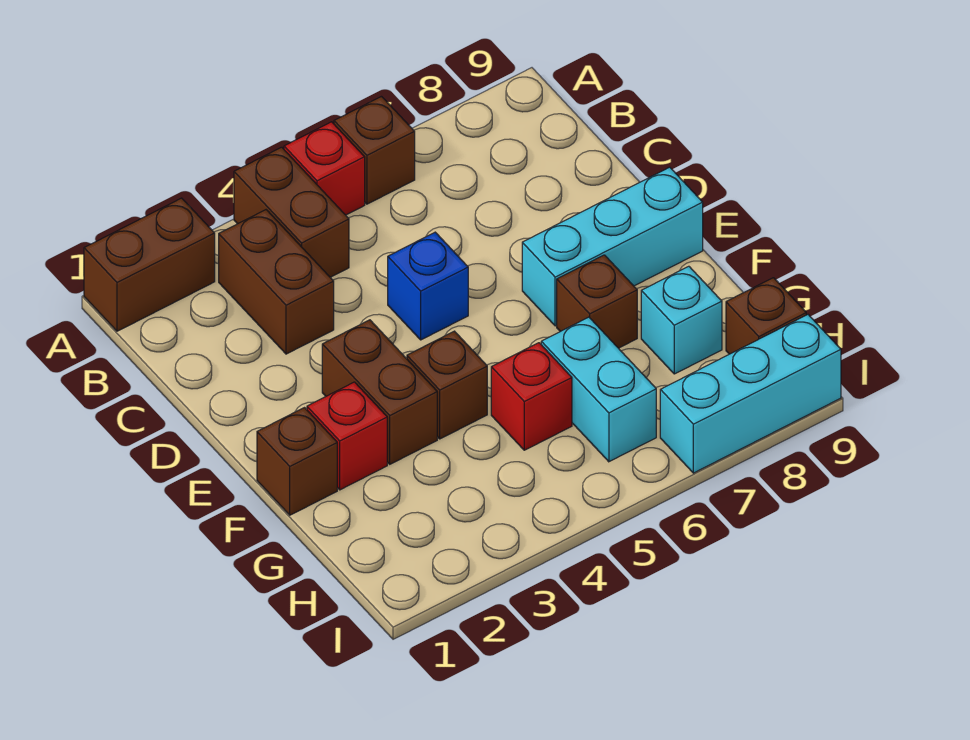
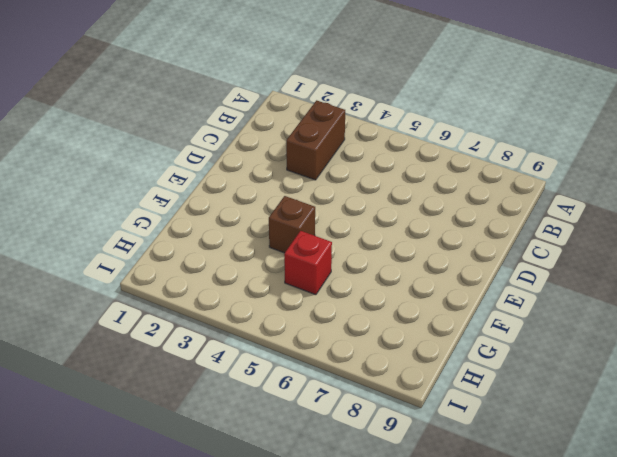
none -> brown 1x2 brick [84,198,215,331]
none -> brown 1x2 brick [234,147,349,277]
none -> red 1x1 brick [284,122,365,215]

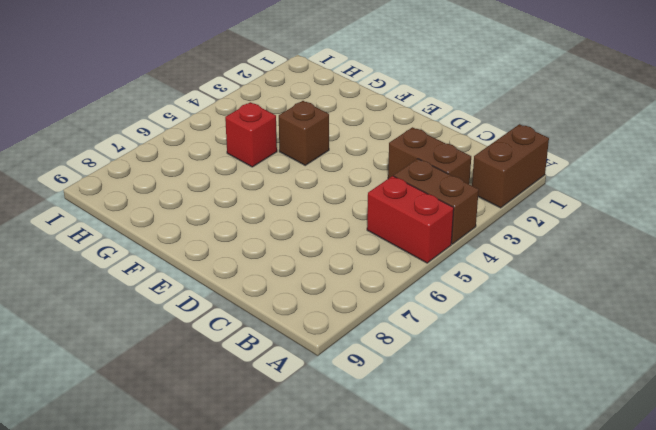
red 1x2 brick [367,176,454,263] -> red 1x1 brick [284,122,365,215]
none -> brown 1x1 brick [334,97,415,204]
none -> blue 1x1 brick [388,232,468,340]
none -> brown 1x2 brick [322,320,437,464]

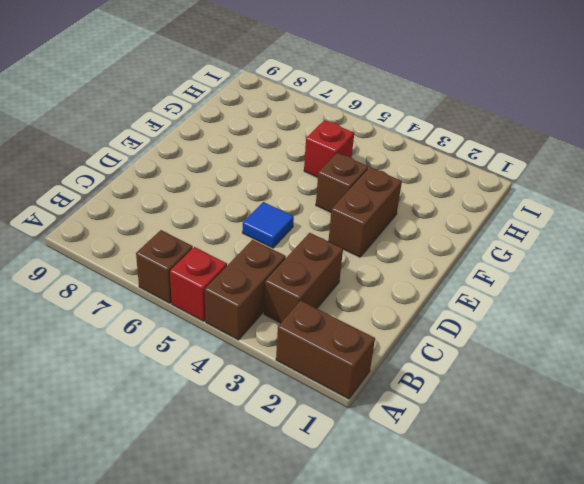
blue 1x1 tile [242,202,294,248] -> blue 1x1 brick [388,232,468,340]
none -> cyan 1x3 brick [522,167,703,326]
none -> brown 1x1 brick [257,408,337,515]
none -> red 1x1 brick [307,382,387,490]

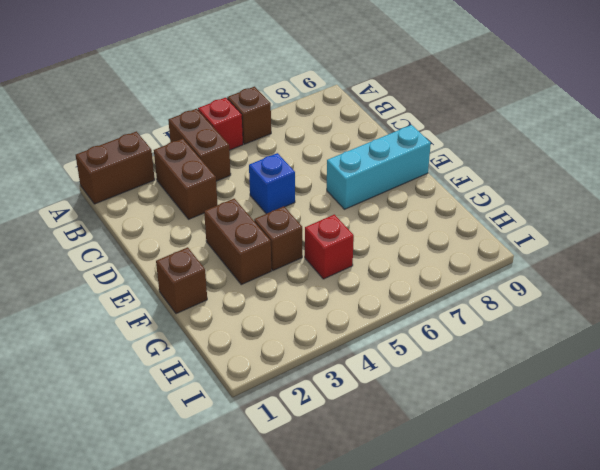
none -> red 1x1 brick [307,382,387,490]
none -> brown 1x1 brick [557,255,637,348]
none -> cyan 1x2 brick [541,317,656,462]

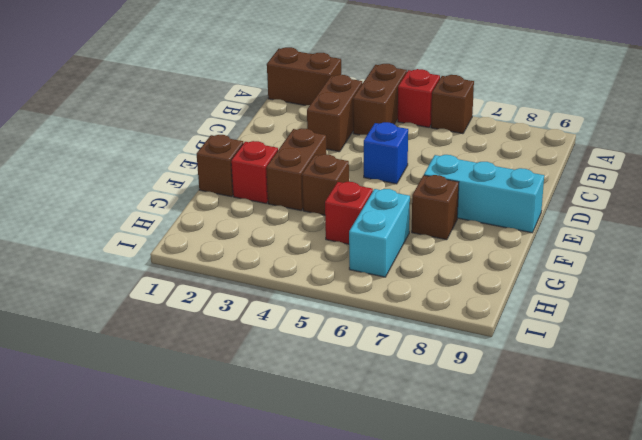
none -> cyan 1x1 brick [641,266,722,374]
none -> brown 1x1 brick [726,278,806,354]
none -> cyan 1x3 brick [660,315,841,473]

